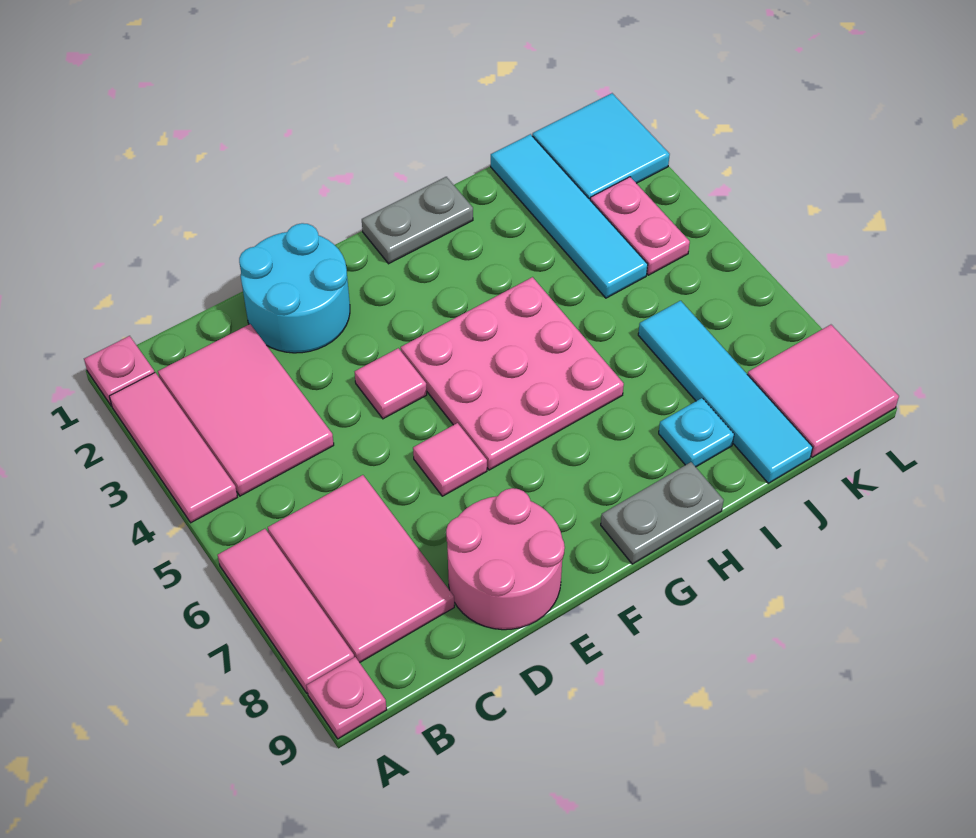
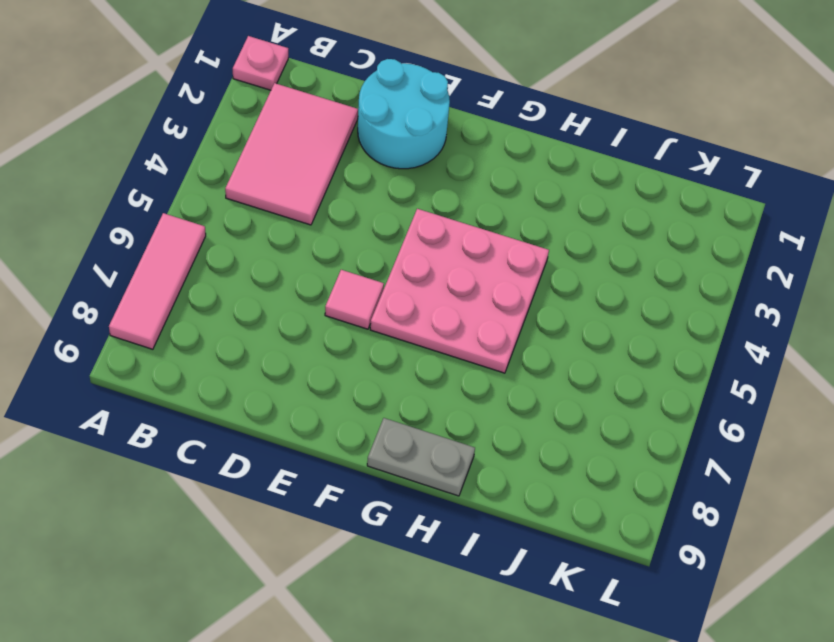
none -> pink 1x3 tile [109,373,237,523]
none -> pink 1x1 plate [307,657,387,739]
none -> pink 2x3 tile [268,475,454,663]

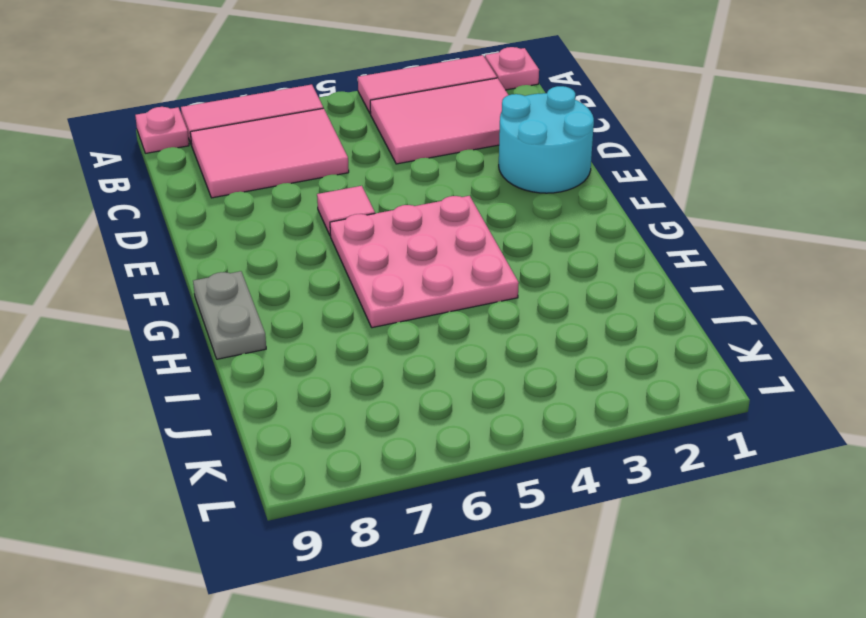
none -> pink 2x2 round brick [446,488,565,630]
none -> pink 1x1 tile [355,348,427,419]
none -> grey 1x2 plate [362,177,473,264]

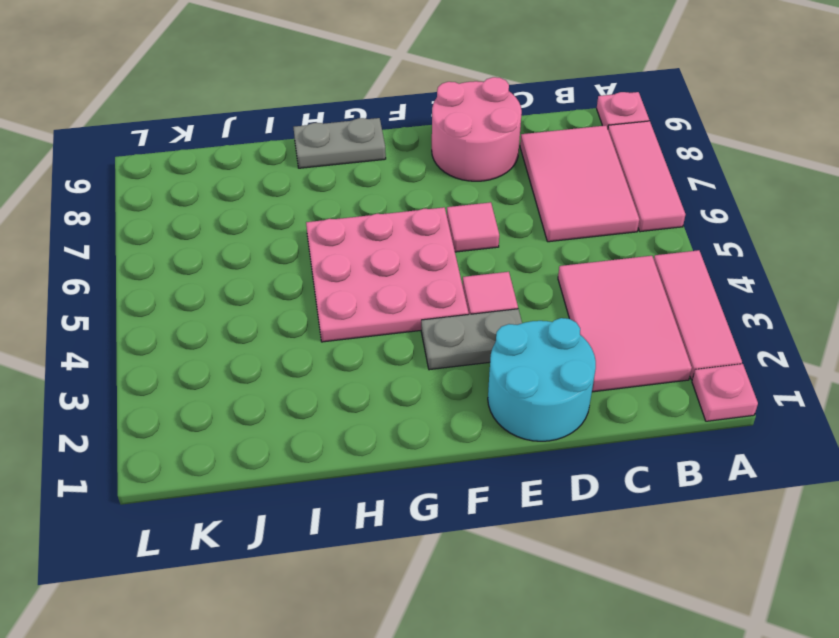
grey 1x2 plate [421,309,522,370] -> grey 1x2 plate moved to [362,177,473,264]
none -> cyan 1x1 plate [659,398,734,467]
none -> cyan 1x4 tile [491,134,648,298]
none -> cyan 1x4 tile [638,301,813,483]

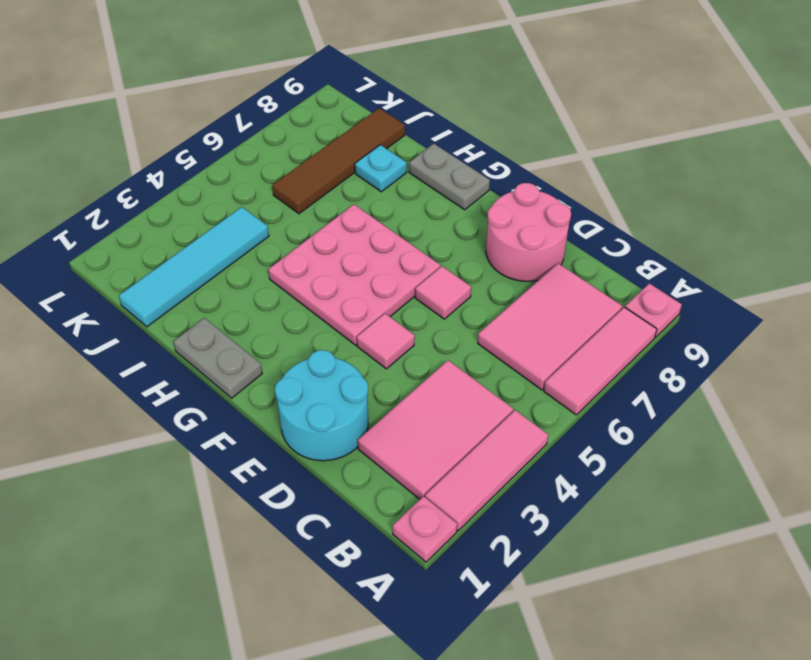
brown 1x4 tile [272,108,405,214] -> cyan 1x4 tile [638,301,813,483]
none -> cyan 2x2 tile [532,93,670,199]
none -> pink 1x2 plate [590,177,690,275]
none -> pink 2x2 tile [747,325,899,457]

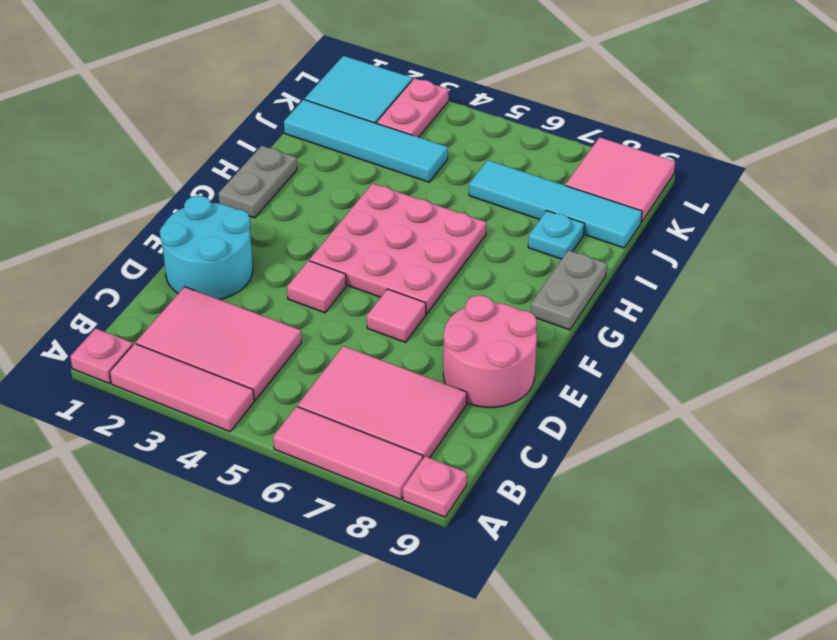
pink 1x2 plate [377,78,448,137] -> pink 1x2 plate turned to [590,177,690,275]

